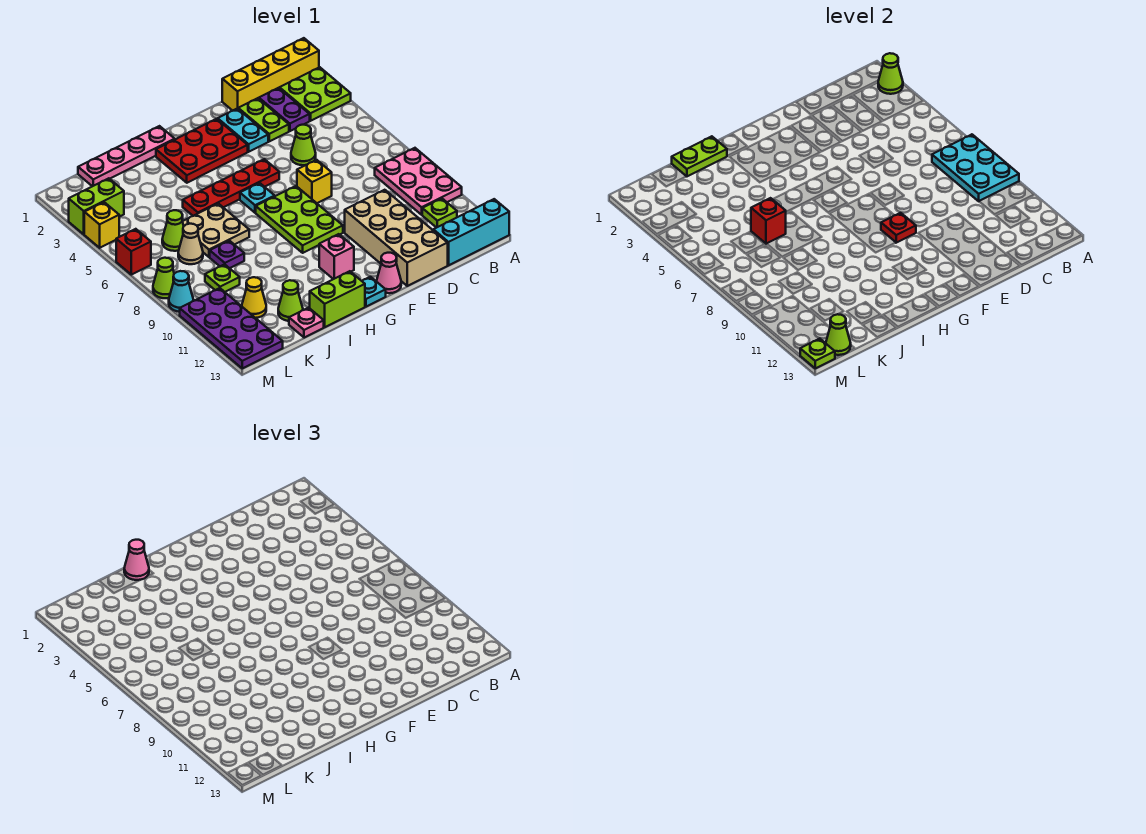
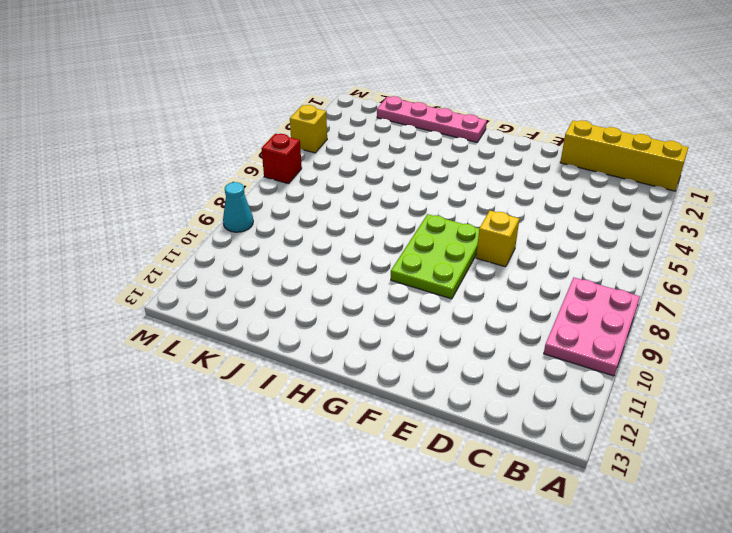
none -> lime 2x2 plate [280,67,351,121]
none -> cyan 1x3 brick [433,199,509,265]
none -> lime 1x1 plate [422,198,457,228]
none -> purple 1x2 plate [259,88,310,131]

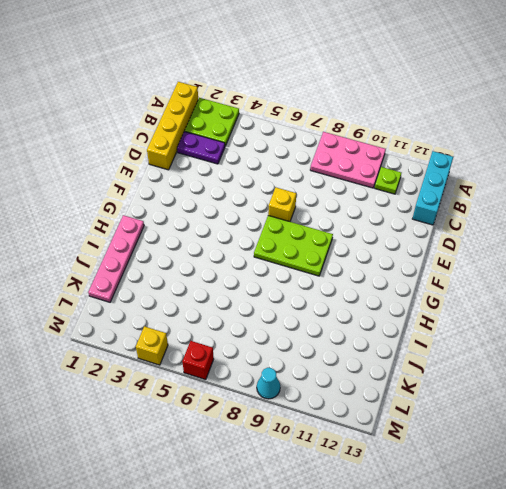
none -> lime 1x2 plate [238,98,289,141]
none -> lime 1x1 cone [291,125,316,165]
none -> tan 2x4 brick [345,190,448,286]
none -> cyan 1x2 plate [218,108,268,152]

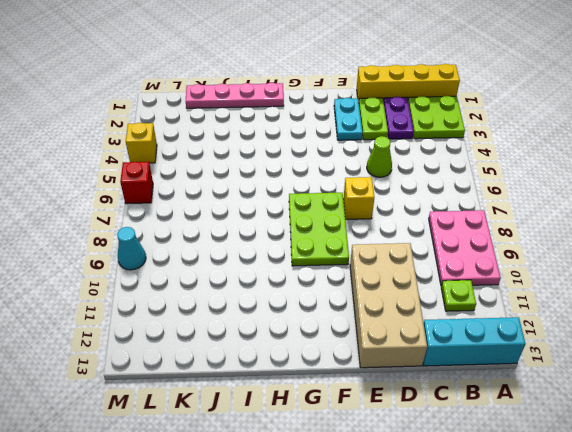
none -> red 2x3 plate [156,119,248,183]
none -> red 1x4 plate [183,159,279,216]
none -> pink 1x1 cone [377,253,401,293]
none -> cyan 1x1 plate [240,183,275,213]

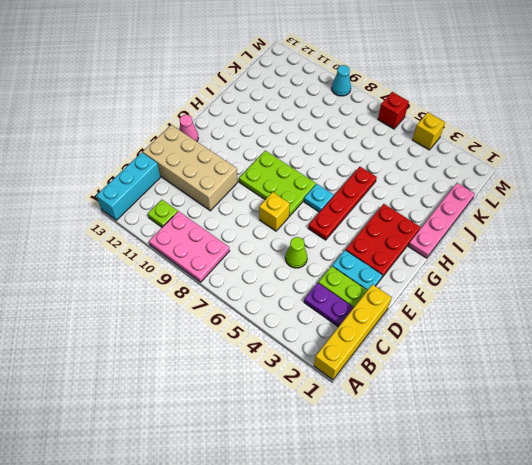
none -> lime 2x2 plate [280,67,351,121]
none -> pink 1x1 brick [319,234,354,279]
none -> cyan 1x1 plate [362,277,386,307]
none -> lime 1x2 brick [310,271,365,327]

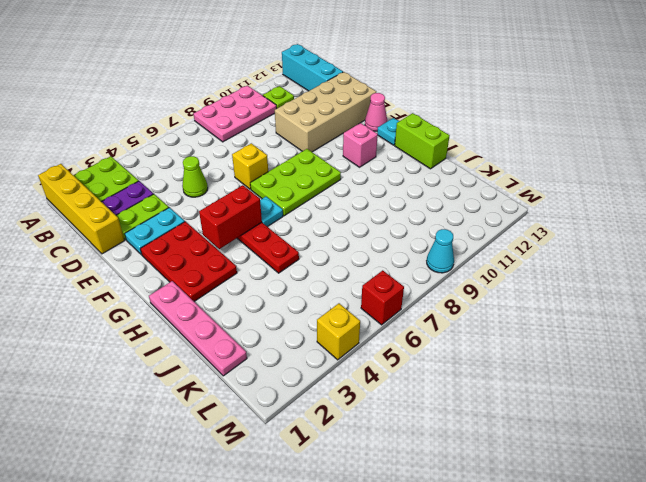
red 1x2 brick [199,185,262,249] -> none
none -> tan 2x2 plate [182,203,249,257]
none -> purple 1x1 plate [210,241,244,268]
none -> lime 1x1 cone [278,280,303,321]
none -> pink 1x1 plate [289,308,324,338]

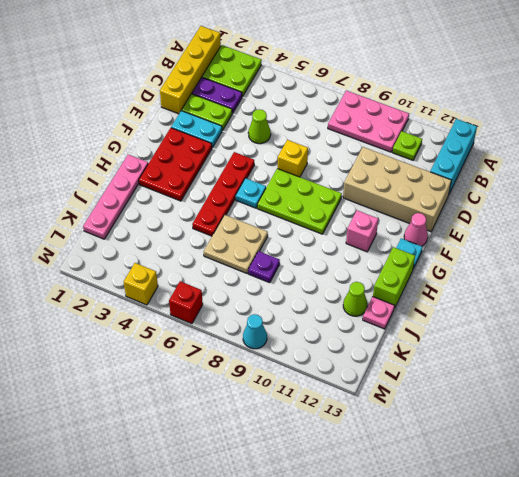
none -> lime 1x1 cone [162,210,184,251]
none -> tan 1x1 cone [178,224,203,264]
none -> lime 1x1 plate [205,264,240,292]
none -> yellow 1x1 cone [242,277,266,318]

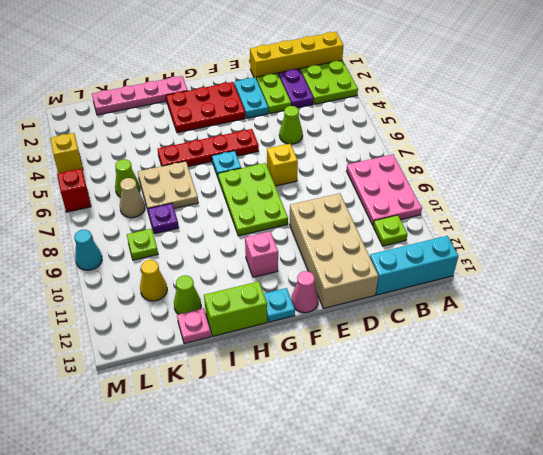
none -> lime 1x2 brick [69,178,124,234]
none -> purple 2x4 plate [180,288,283,368]
none -> lime 1x1 cone [153,258,174,298]
none -> lime 1x1 cone [878,53,903,94]

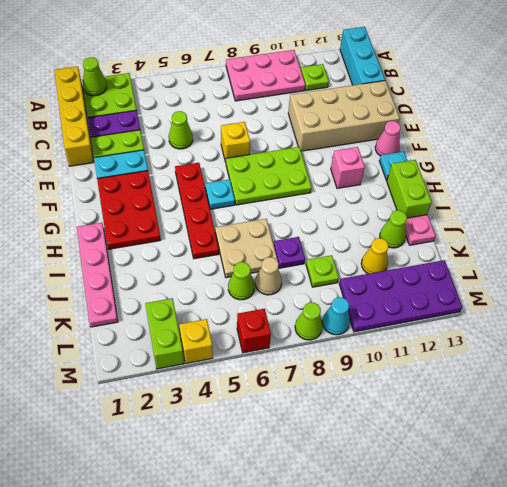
none -> cyan 2x3 plate [932,134,1019,201]
none -> red 1x1 plate [881,213,916,243]
none -> lime 1x2 plate [672,136,727,177]
none -> red 1x1 brick [751,198,786,244]

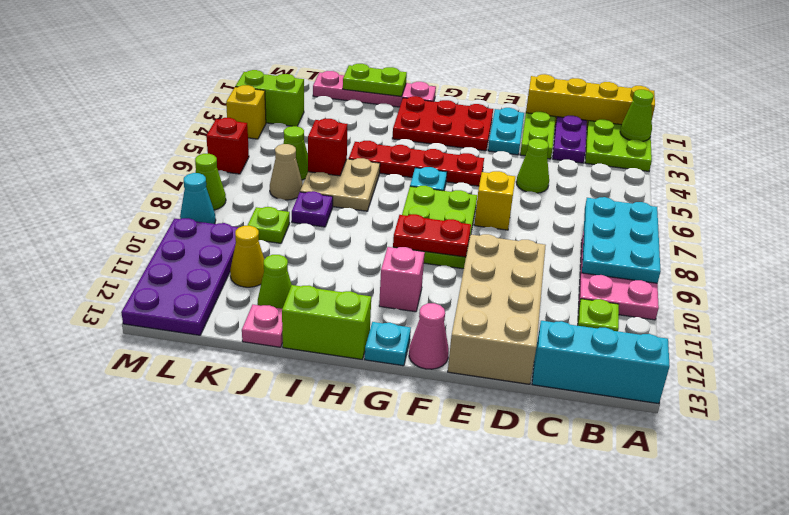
red 1x2 plate [393,214,471,257] -> red 1x1 plate [881,213,916,243]
none -> lime 1x1 cone [826,314,851,355]
none -> lime 1x1 plate [800,338,835,368]
none -> pink 1x1 cone [124,540,149,580]

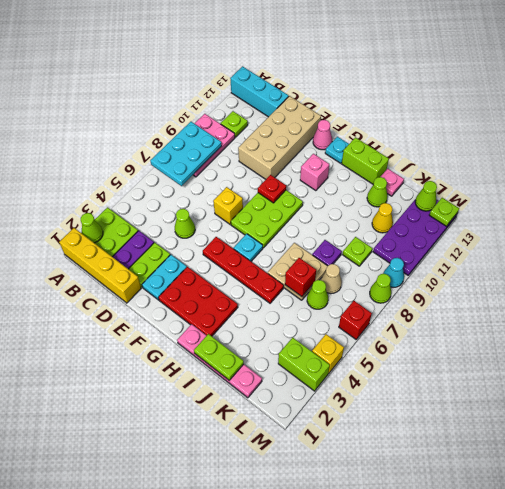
none -> pink 1x1 cone [124,540,149,580]

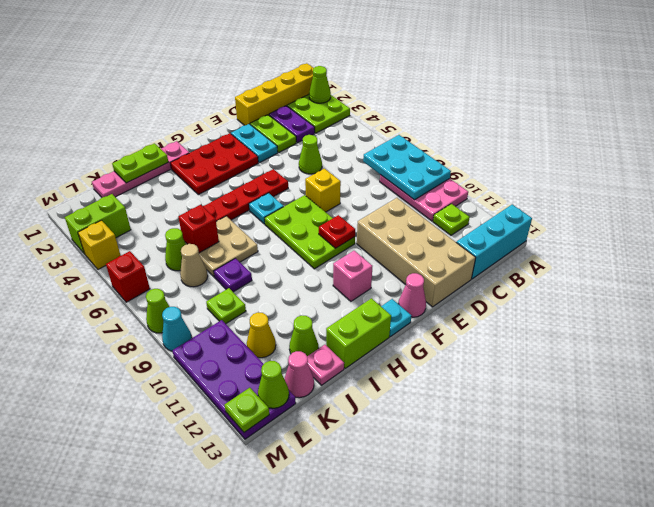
pink 1x1 cone [285,351,314,398] -> pink 1x1 cone moved to [124,540,149,580]

